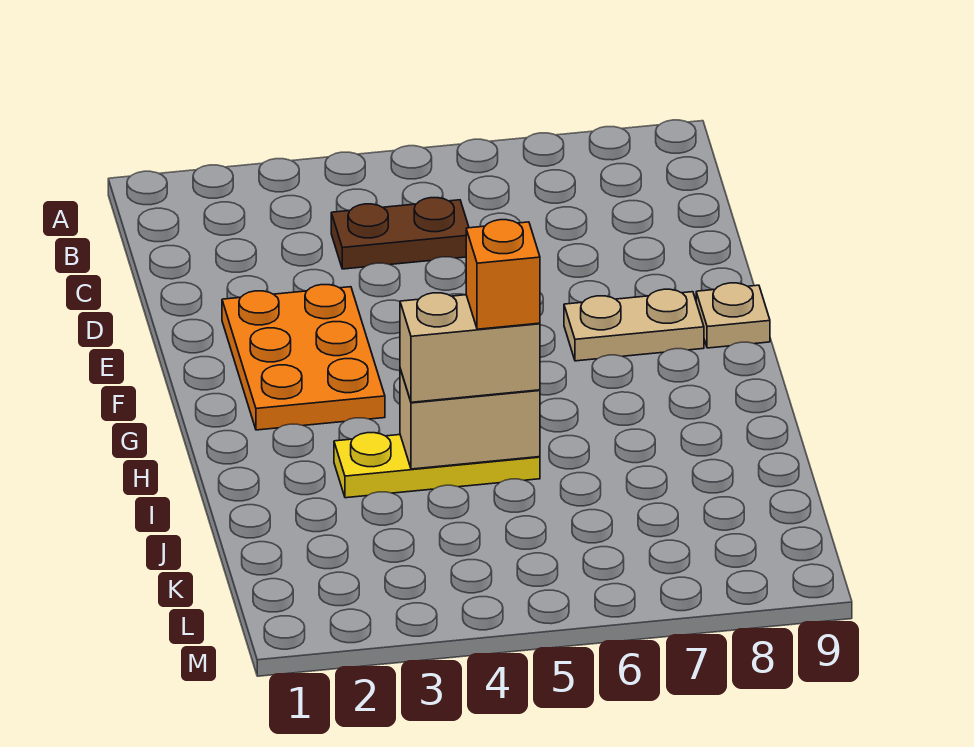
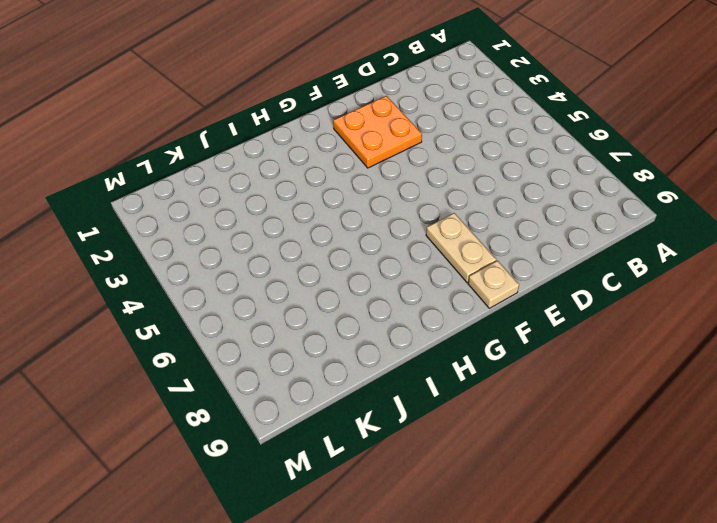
orange 2x2 plate [333,96,422,168] -> orange 2x3 plate [222,285,385,430]
none -> brown 1x2 plate [331,198,469,269]
none -> yellow 1x3 plate [334,433,540,498]

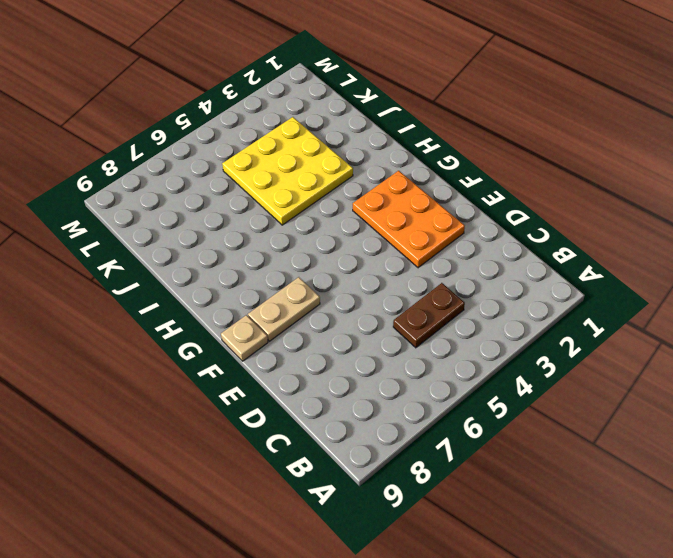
yellow 3x3 plate [222,117,353,225] -> yellow 1x3 plate [334,433,540,498]
none -> tan 1x2 brick [400,369,540,469]
none -> tan 1x2 brick [400,293,540,402]

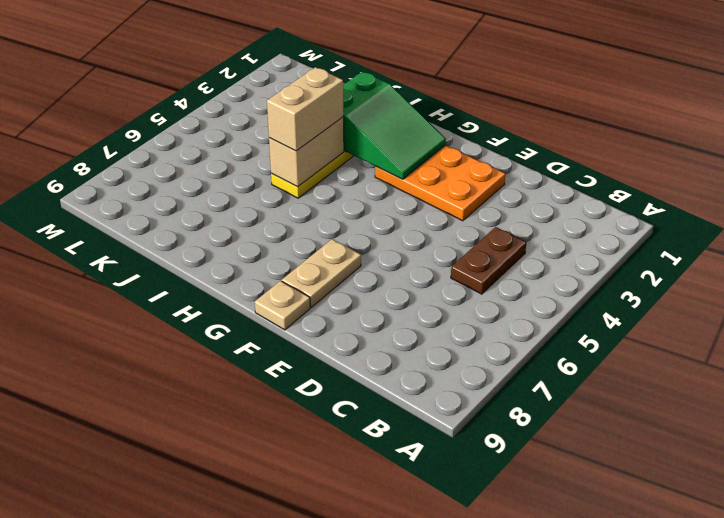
green 2x3 slope [343,72,446,179] -> none
none -> orange 1x1 brick [466,220,540,329]

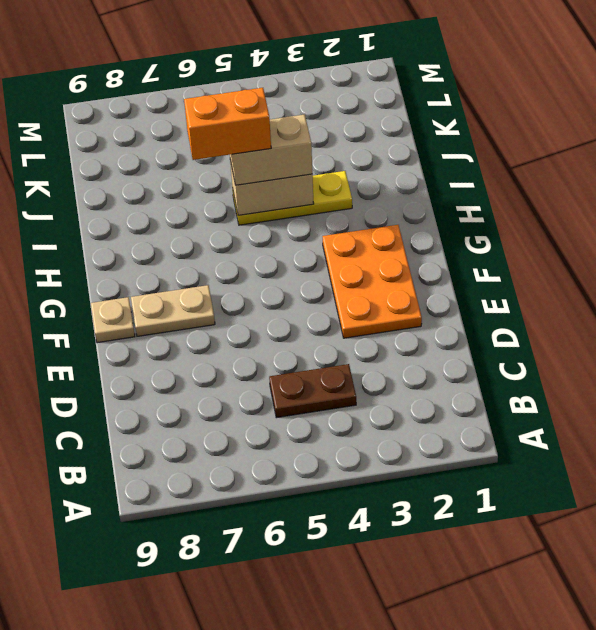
orange 1x2 brick [184,88,271,160] -> orange 1x1 brick [466,220,540,329]

